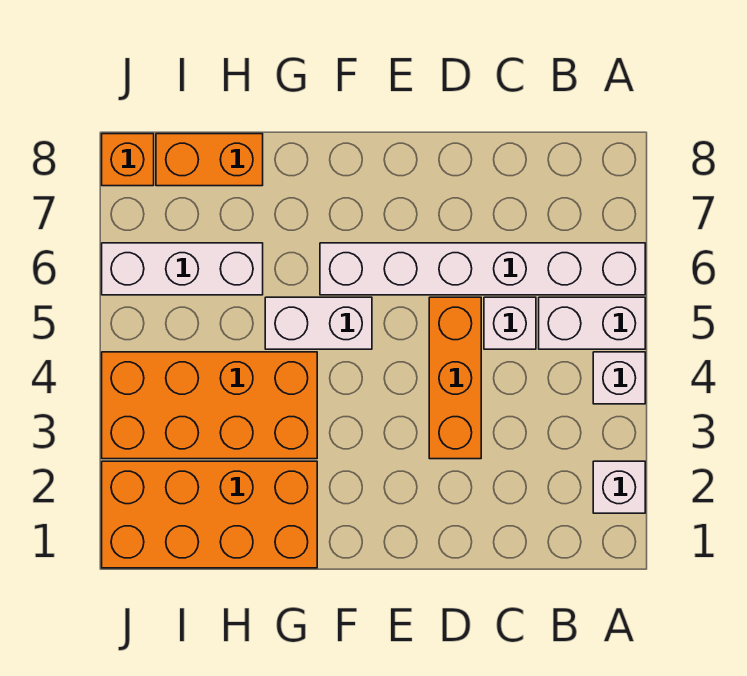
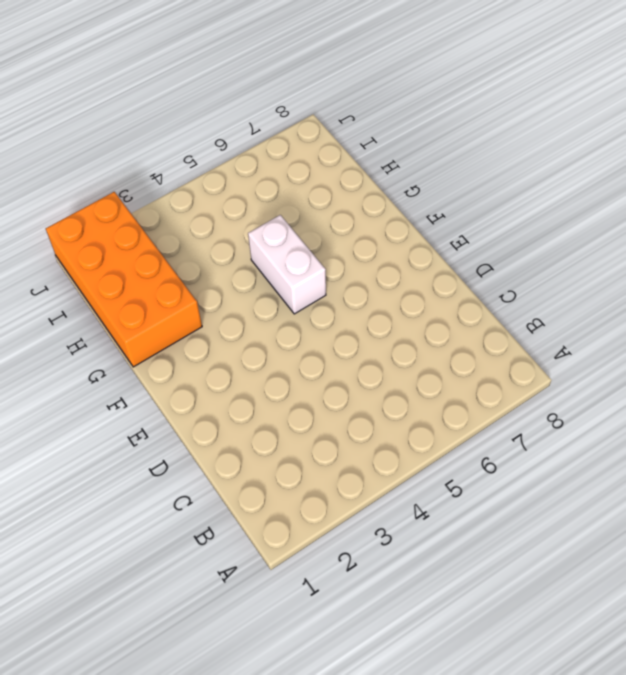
none -> white 1x1 brick [593,461,645,513]
none -> white 1x1 brick [593,352,645,404]
none -> white 1x2 brick [539,297,645,349]

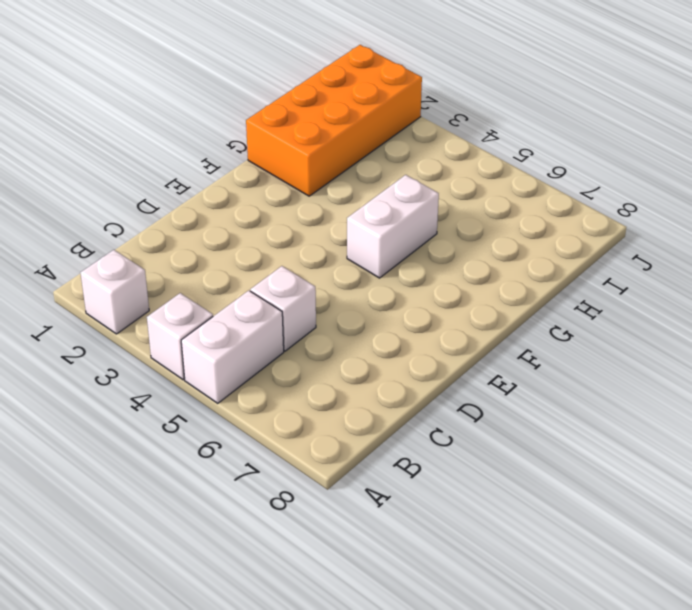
none -> white 1x6 brick [320,243,645,295]
none -> orange 1x3 brick [429,297,481,459]
none -> orange 2x4 brick [102,352,317,459]

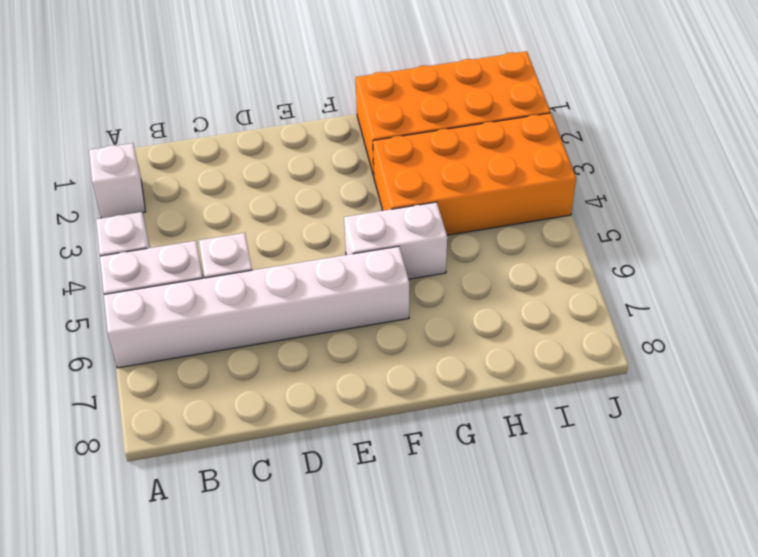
none -> orange 1x3 brick [429,297,481,459]
none -> white 1x3 brick [102,243,263,295]
none -> orange 1x2 brick [156,134,263,186]

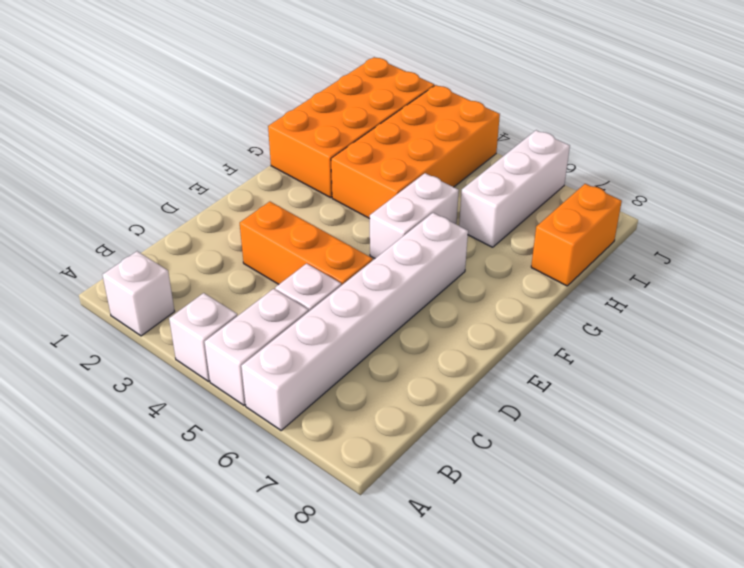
none -> orange 1x1 brick [102,134,154,186]

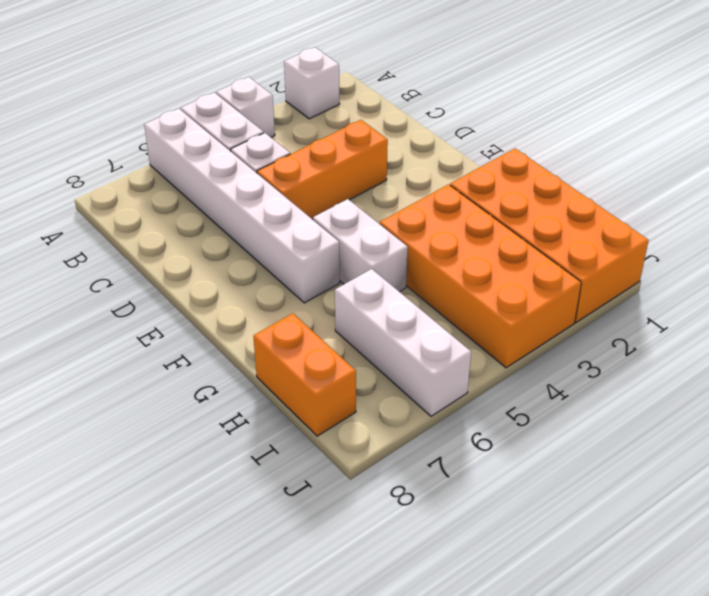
none -> orange 1x1 brick [102,134,154,186]

